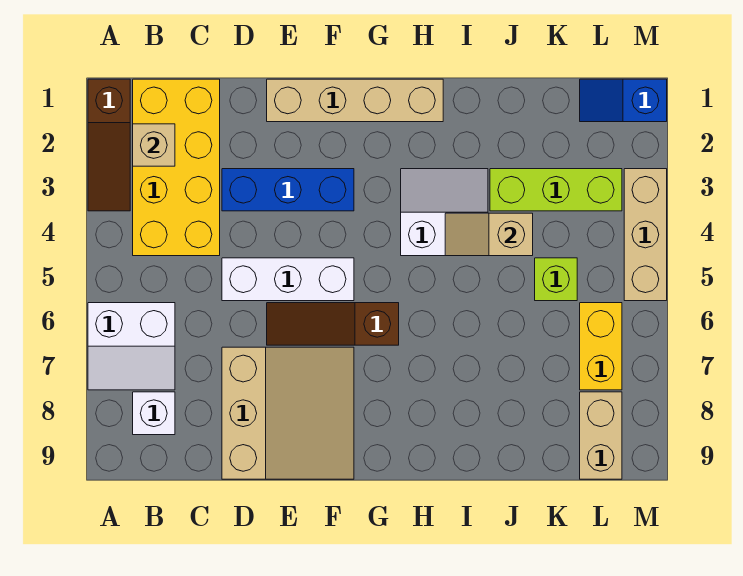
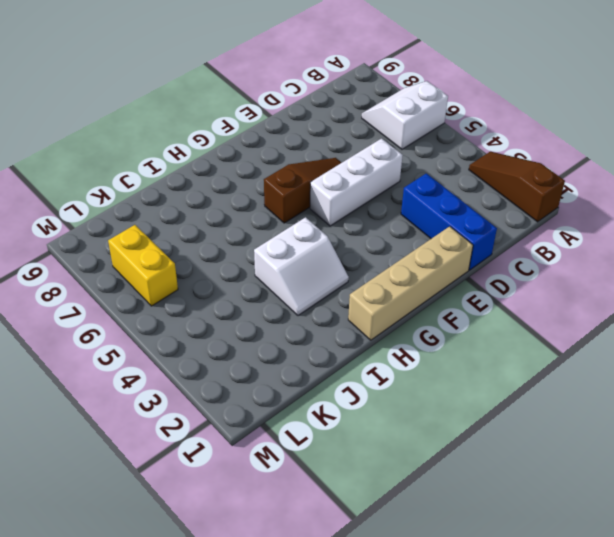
blue 1x3 brick [401,173,497,270] -> blue 1x3 brick turned to [222,169,354,211]
none -> yellow 2x4 brick [133,79,220,256]
none -> white 1x1 brick [133,392,175,435]
none -> tan 3x3 slope [222,347,354,479]

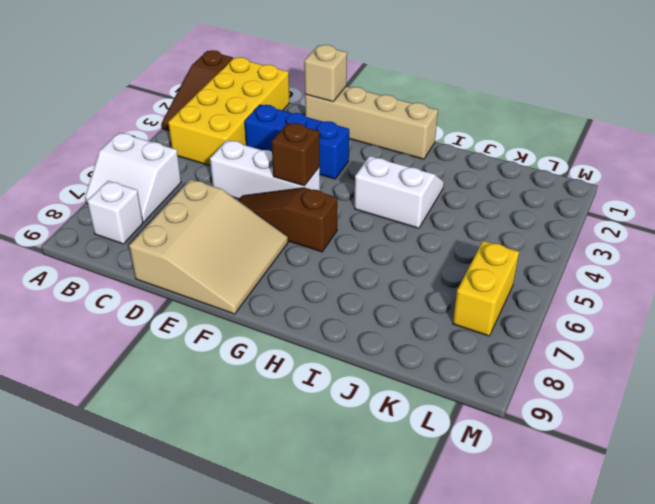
tan 1x1 brick [304,45,347,102] -> tan 1x1 brick moved to [133,124,175,166]
brown 1x1 brick [272,123,320,186] -> none
none -> lime 1x3 brick [490,169,622,211]
none -> lime 1x1 brick [535,258,577,301]
none -> blue 1x2 slope [580,79,667,122]

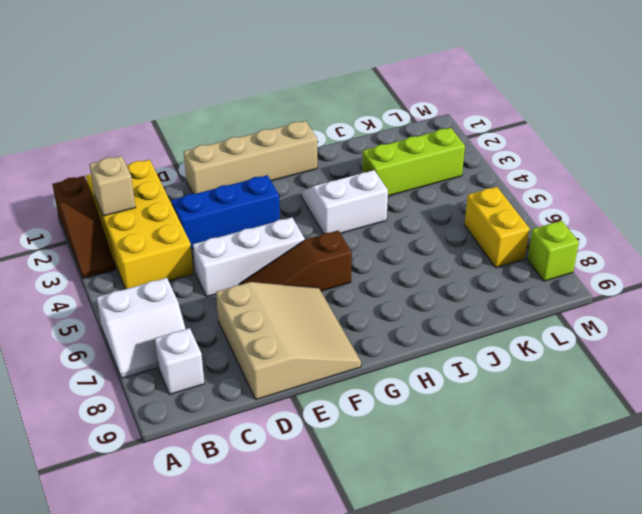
lime 1x1 brick [527,221,579,281] -> lime 1x1 brick moved to [535,258,577,301]
none -> blue 1x2 slope [580,79,667,122]
none -> tan 1x2 brick [580,392,622,479]
none -> tan 1x3 brick [624,169,667,301]

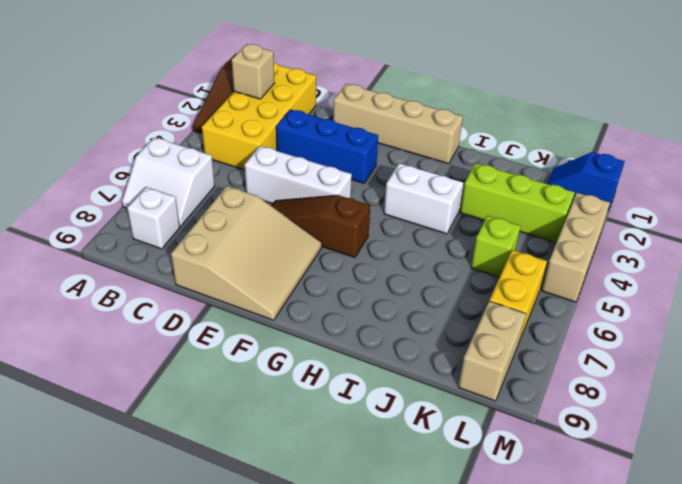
none -> tan 1x2 slope [445,213,533,256]

